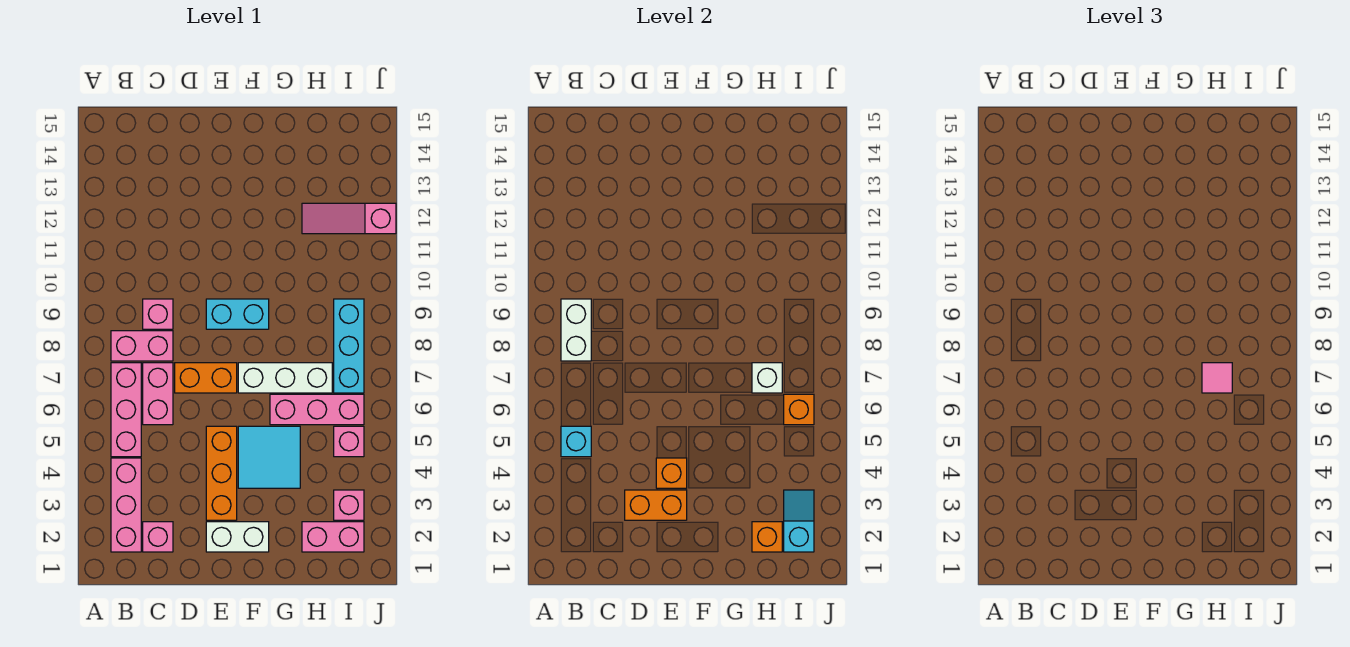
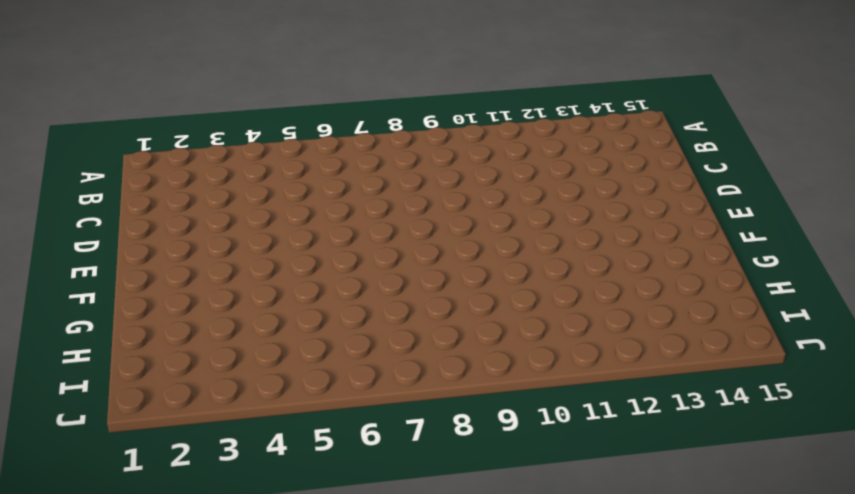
none -> pink 1x3 brick [111,458,141,552]
none -> pink 1x3 brick [111,363,141,457]
none -> pink 1x2 brick [111,331,173,361]

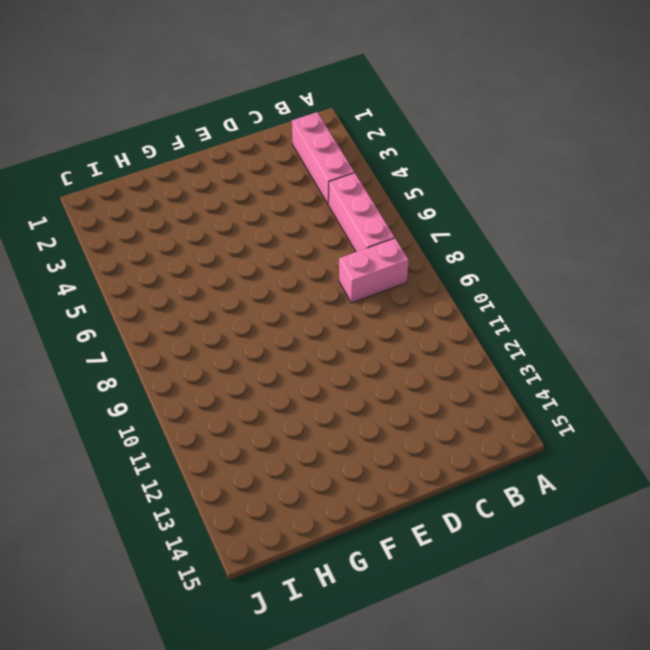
none -> pink 1x1 brick [143,522,173,552]
none -> pink 1x2 brick [143,363,173,425]
none -> pink 1x1 brick [143,299,173,329]

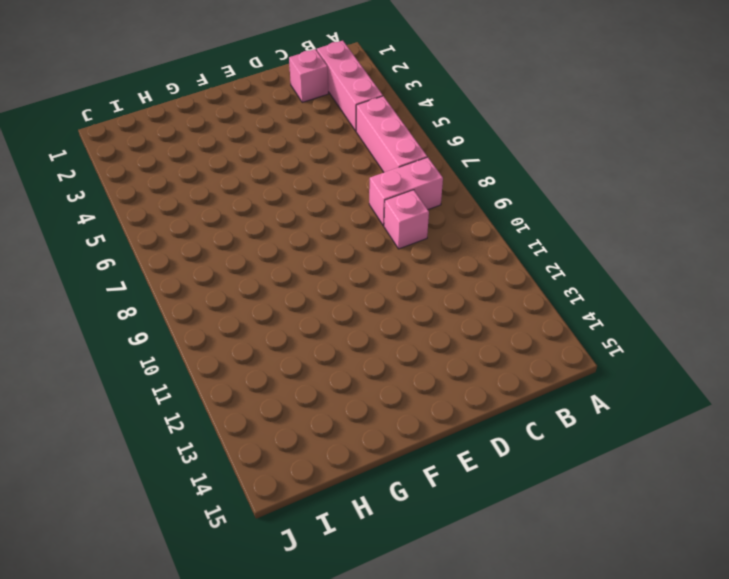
none -> pink 1x2 brick [143,363,173,425]
none -> orange 1x2 brick [175,363,237,393]
none -> white 1x2 brick [206,522,269,552]

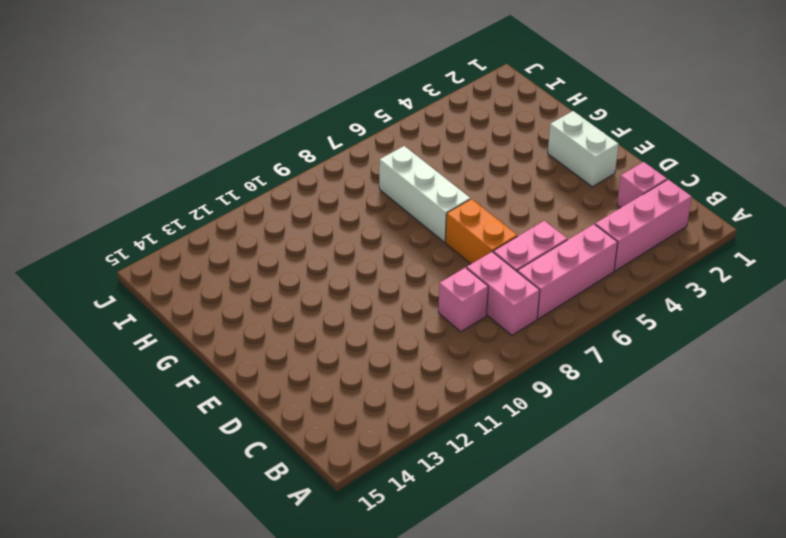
none -> orange 1x3 brick [206,426,237,520]
none -> cyan 1x2 brick [206,299,269,329]
none -> cyan 2x2 tile [238,426,300,488]

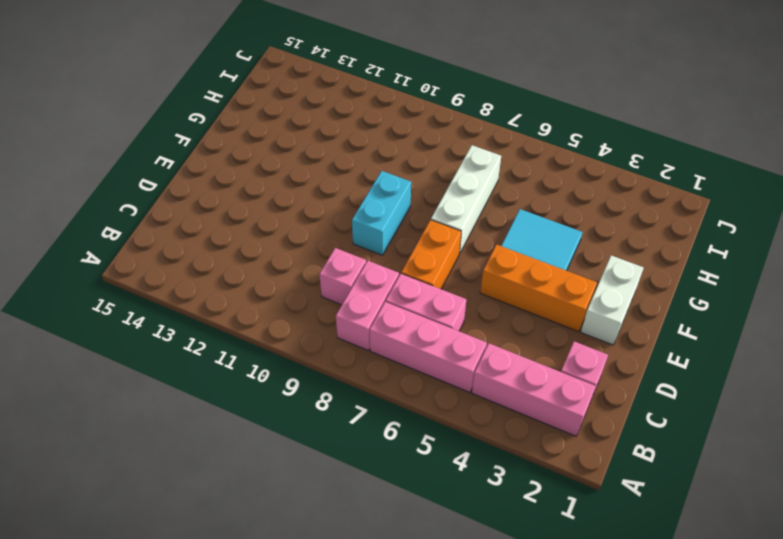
none -> pink 1x3 brick [270,394,364,425]
none -> pink 1x2 brick [302,522,364,552]
none -> pink 1x3 slope [302,203,396,234]

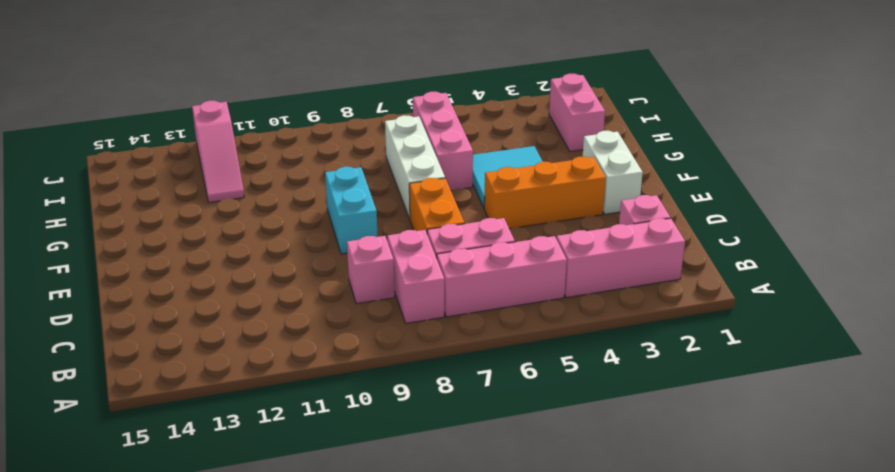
none -> pink 1x1 brick [334,490,364,520]
none -> pink 1x1 brick [334,426,364,457]
none -> cyan 1x3 brick [334,299,364,393]

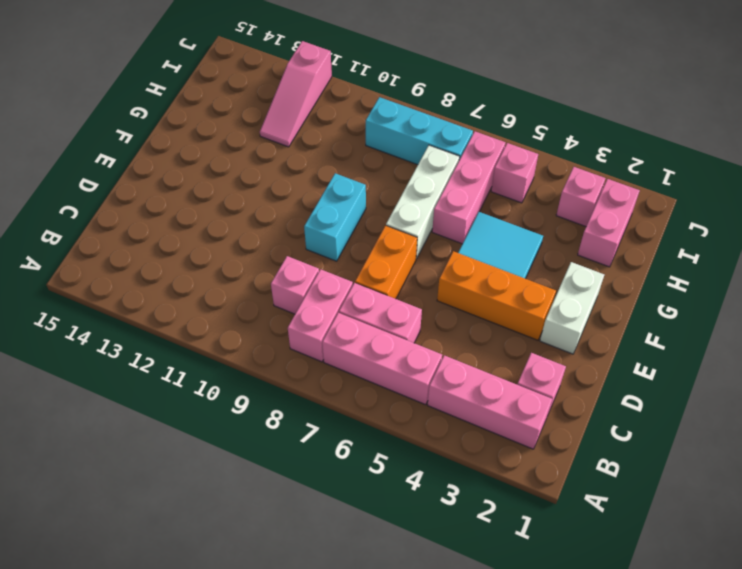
none -> cyan 1x1 brick [561,426,591,457]
none -> white 1x2 brick [561,299,591,361]
none -> orange 1x2 brick [625,490,687,520]

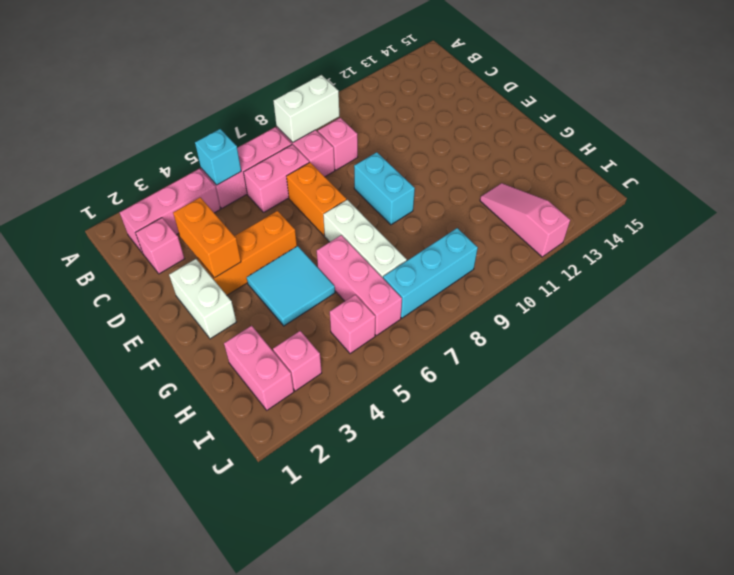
none -> orange 1x1 brick [656,458,687,488]
none -> orange 1x1 brick [752,522,782,552]
none -> white 1x1 brick [752,363,782,393]

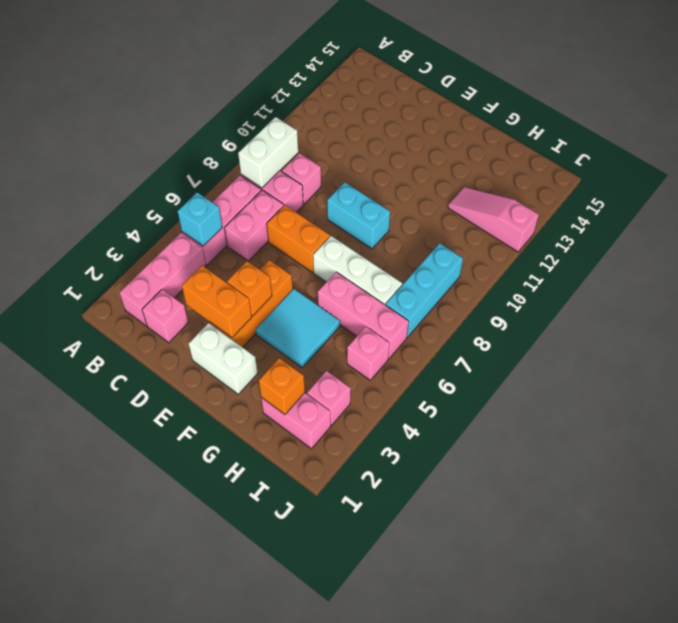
none -> white 1x1 brick [752,363,782,393]
none -> cyan 1x2 slope [784,490,814,552]
none -> orange 1x1 brick [784,394,814,425]

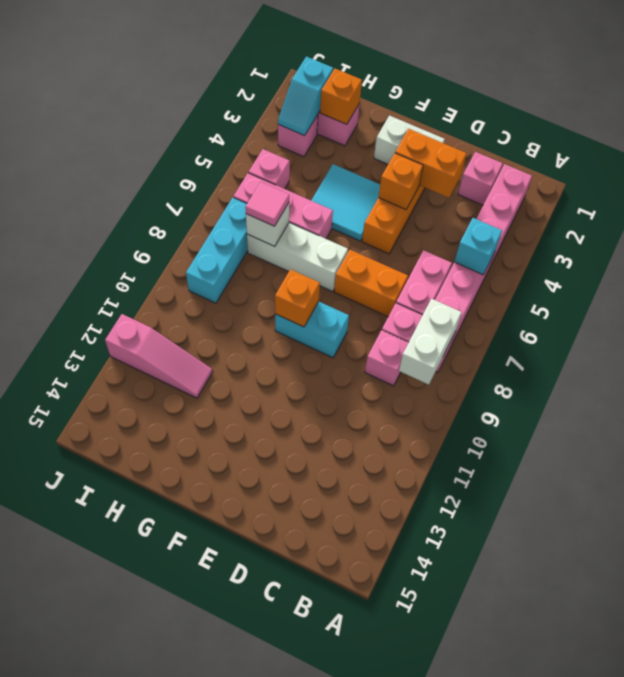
orange 1x1 brick [275,269,320,327] -> orange 1x1 brick moved to [784,394,814,425]

